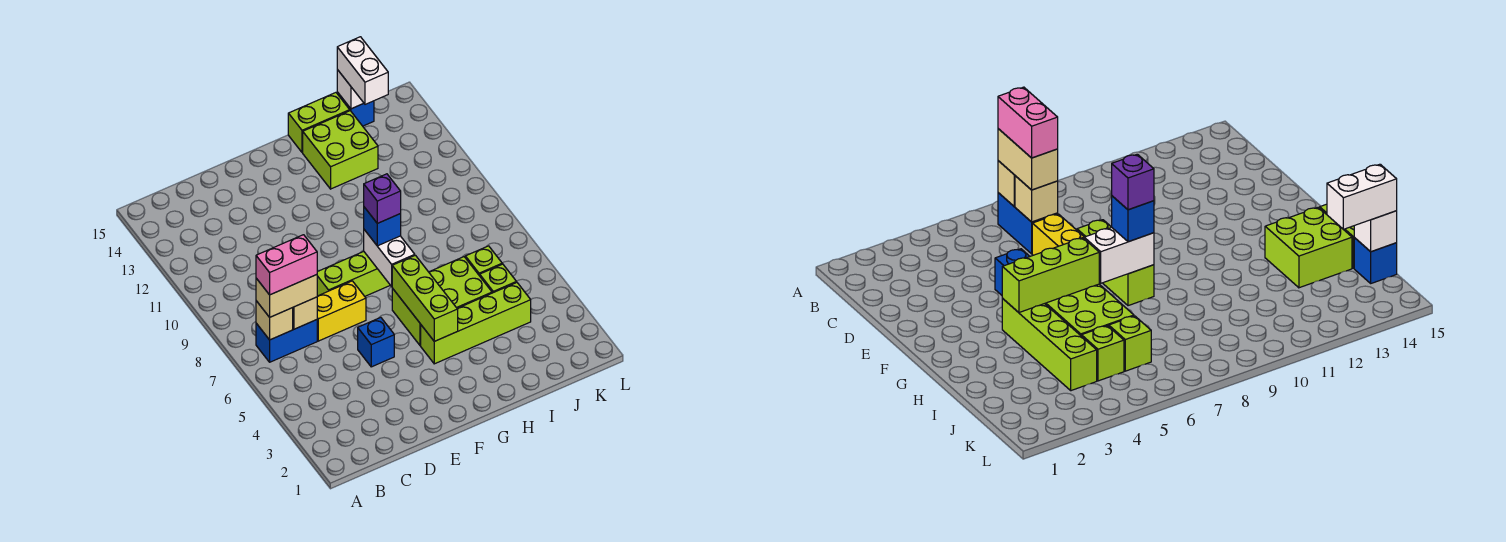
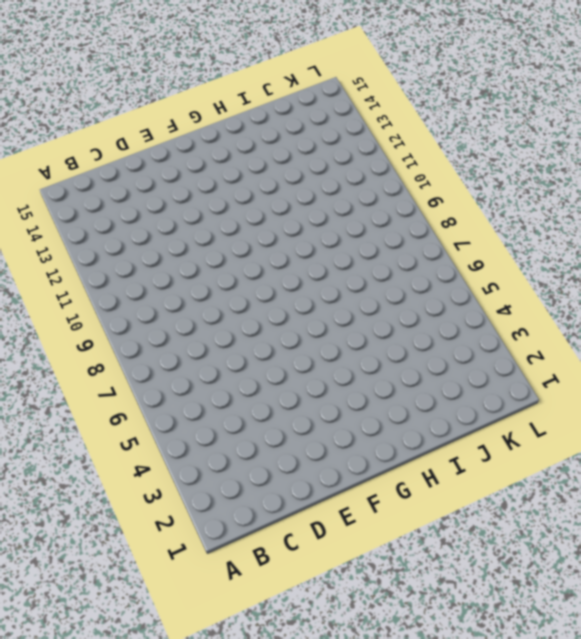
none -> blue 1x2 brick [256,320,317,362]
none -> yellow 1x2 brick [317,281,366,341]
none -> blue 1x1 brick [358,317,394,367]

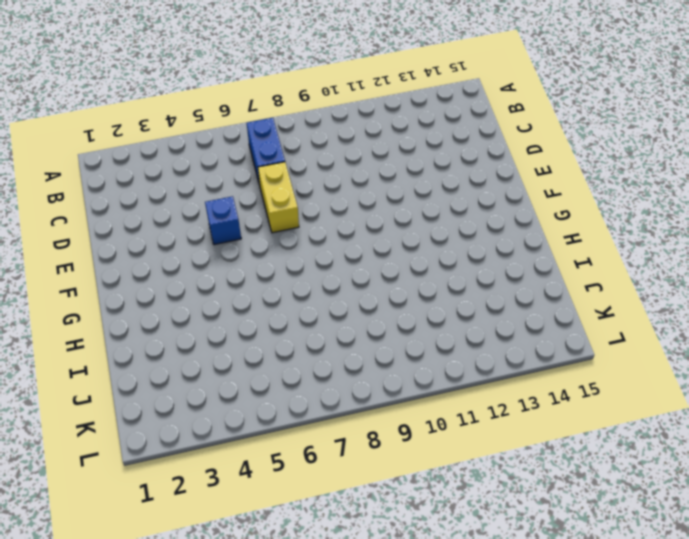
none -> lime 1x3 brick [317,252,390,296]
none -> lime 1x4 brick [421,282,531,364]
none -> lime 2x3 brick [392,257,492,346]

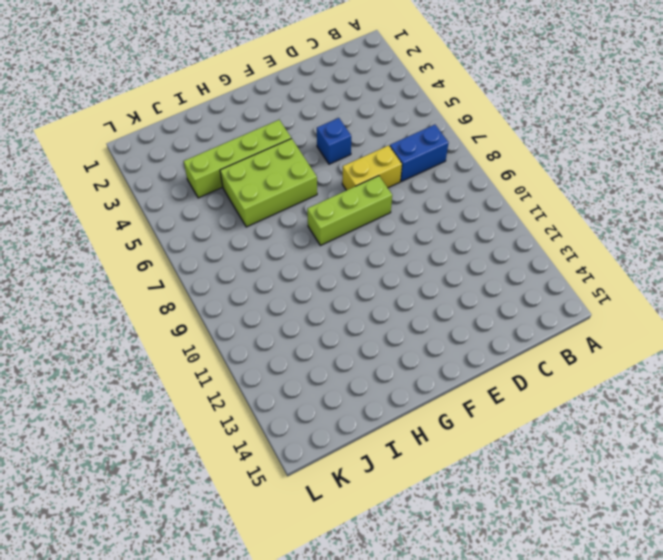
none -> lime 2x2 brick [303,111,378,189]
none -> lime 1x2 brick [288,93,350,153]
none -> lime 1x1 brick [480,264,516,293]

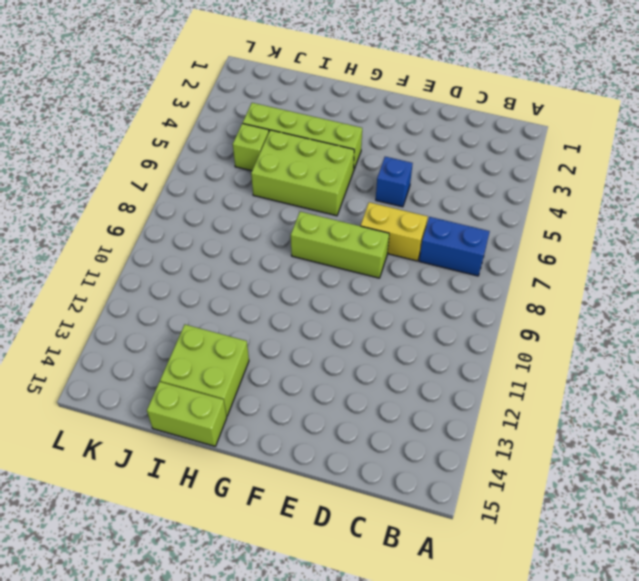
none -> lime 1x1 brick [465,246,502,276]
none -> blue 1x1 brick [337,92,374,126]
none -> tan 1x1 brick [256,301,293,340]

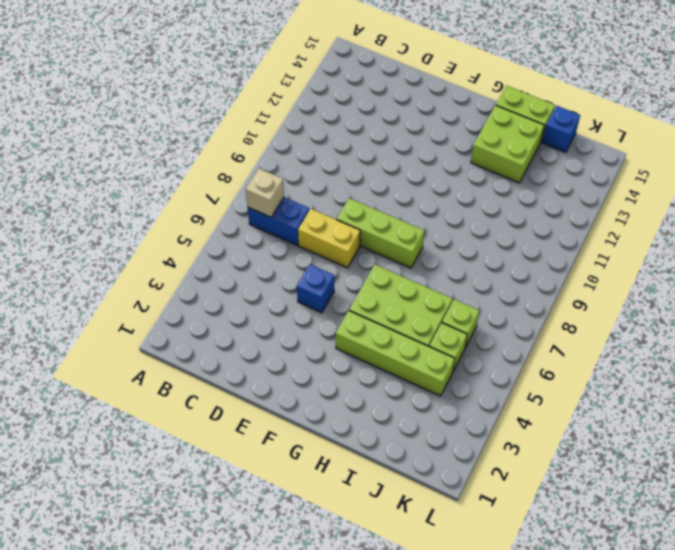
none -> tan 1x1 brick [293,297,317,329]
none -> lime 1x3 brick [392,255,458,341]
none -> white 1x2 brick [364,230,415,287]

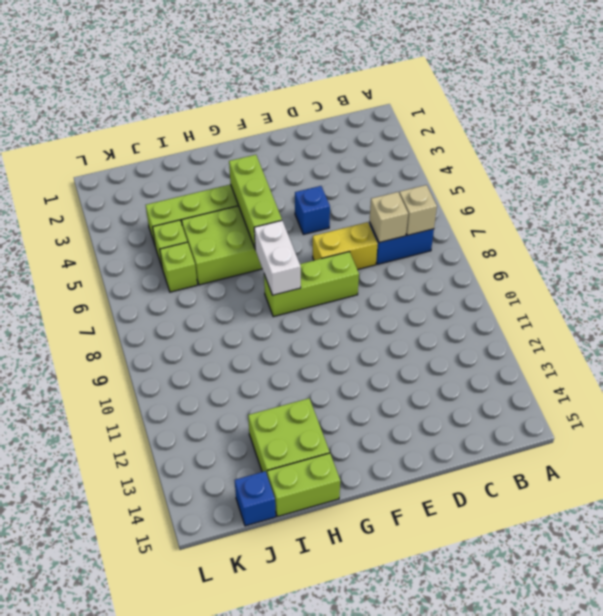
none -> white 1x1 brick [337,70,363,109]
none -> tan 1x2 brick [256,275,317,317]
none -> blue 1x1 brick [364,207,401,246]

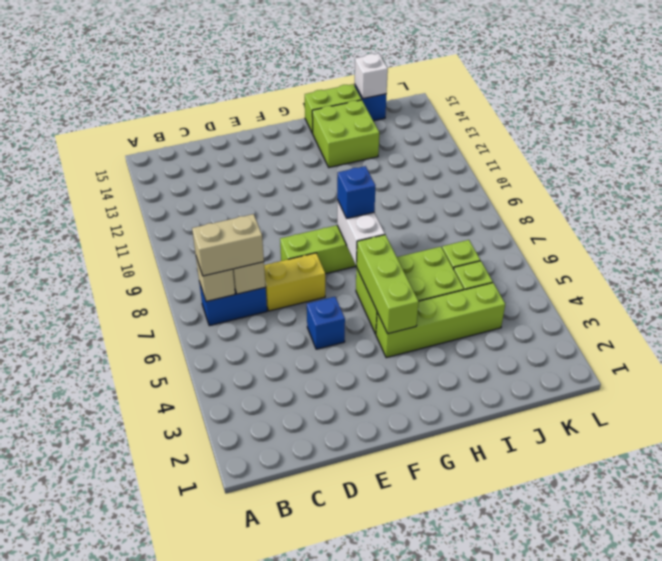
none -> white 1x2 brick [337,37,388,104]
none -> pink 1x2 brick [256,235,317,295]
none -> purple 1x1 brick [364,174,401,223]

